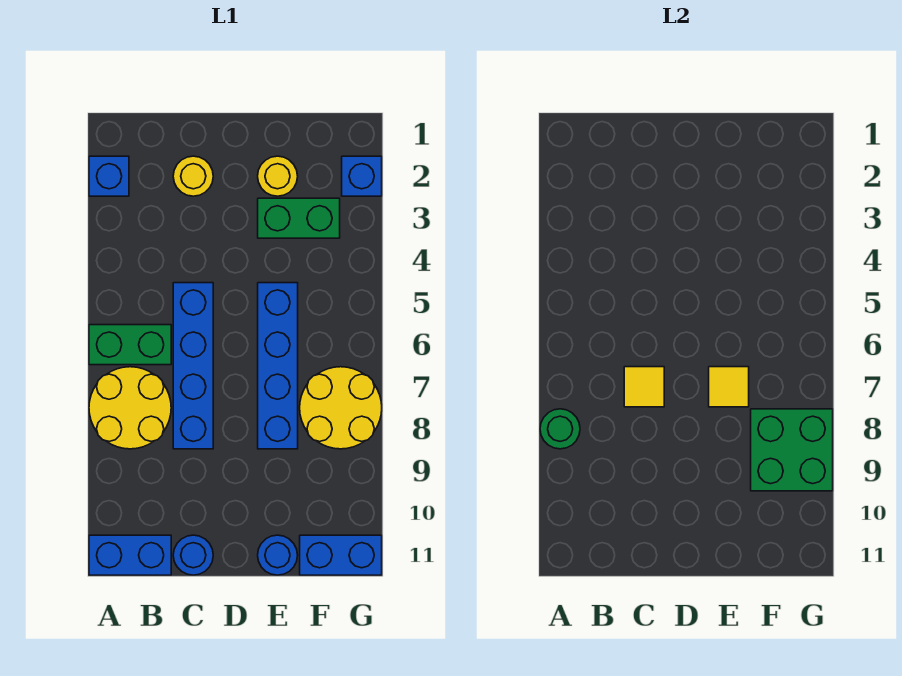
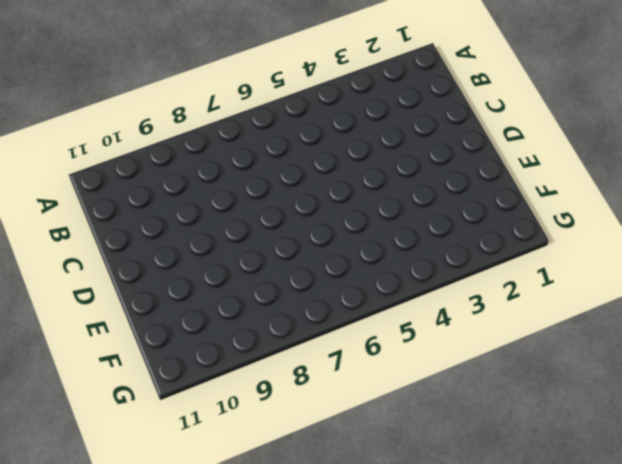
none -> blue 1x1 brick [89,156,129,196]
none -> green 1x2 brick [89,325,171,365]
none -> yellow 2x2 round brick [89,367,171,449]

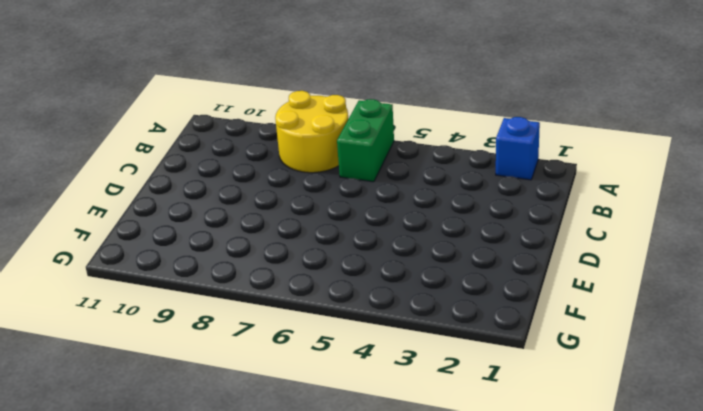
none -> blue 1x2 brick [89,535,171,575]
none -> yellow 1x1 round brick [173,156,213,196]
none -> blue 1x4 brick [173,283,213,449]

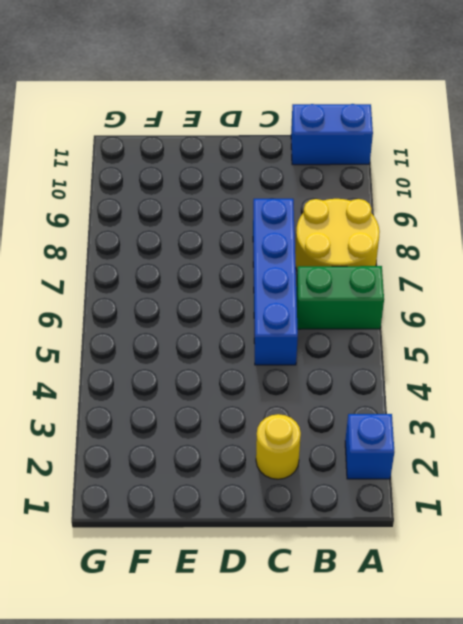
none -> blue 1x1 round brick [173,535,213,575]
none -> yellow 1x1 round brick [258,156,298,196]
none -> green 1x2 brick [258,198,340,238]

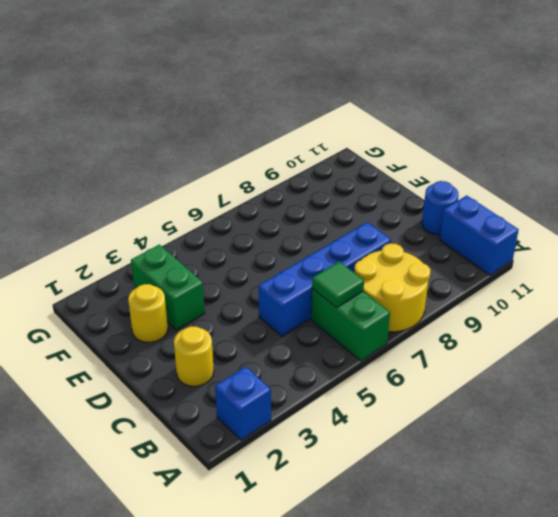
green 1x1 tile [312,261,364,308] -> none
none -> blue 1x4 brick [258,283,298,449]
none -> blue 1x1 round brick [258,535,298,575]
none -> yellow 2x2 round brick [300,367,382,449]

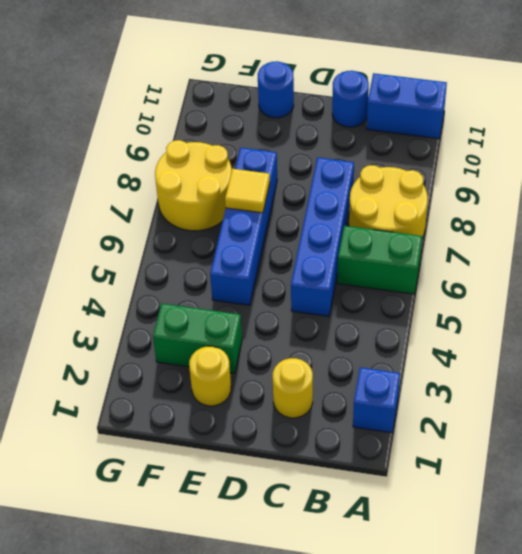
none -> blue 1x2 brick [300,535,382,575]
none -> blue 1x1 brick [342,156,382,196]
none -> green 1x1 round brick [540,409,580,449]

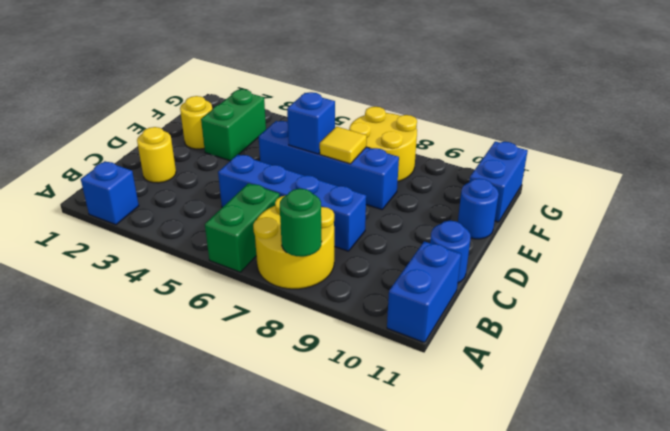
blue 1x1 brick [287,92,335,154] -> blue 1x1 brick moved to [342,156,382,196]
none -> yellow 1x1 tile [624,367,664,407]
none -> green 2x2 brick [751,409,833,491]

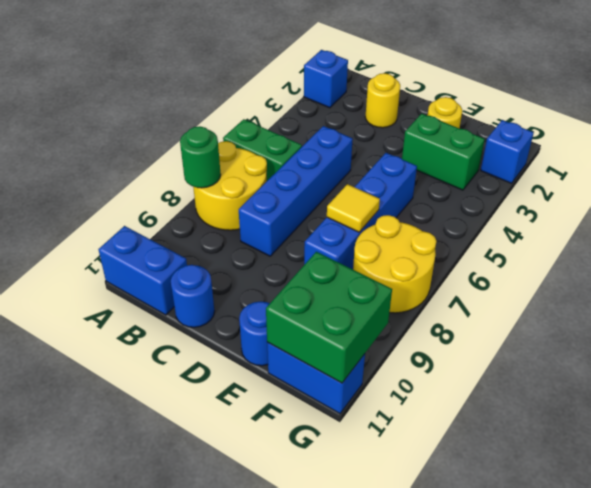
green 2x2 brick [266,252,392,383] -> green 2x2 brick moved to [751,409,833,491]
none -> yellow 1x1 tile [624,367,664,407]

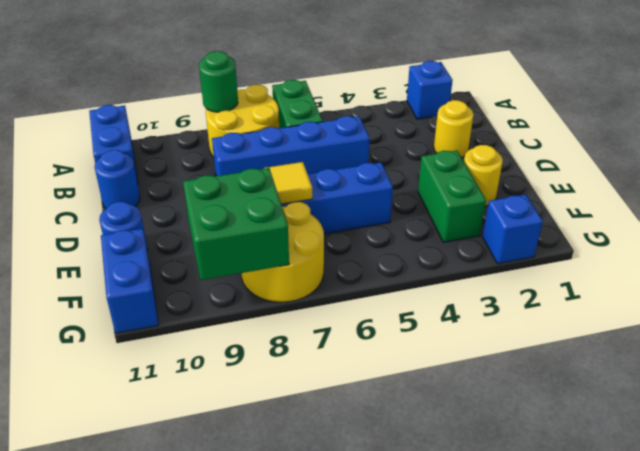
none -> yellow 1x1 tile [624,367,664,407]

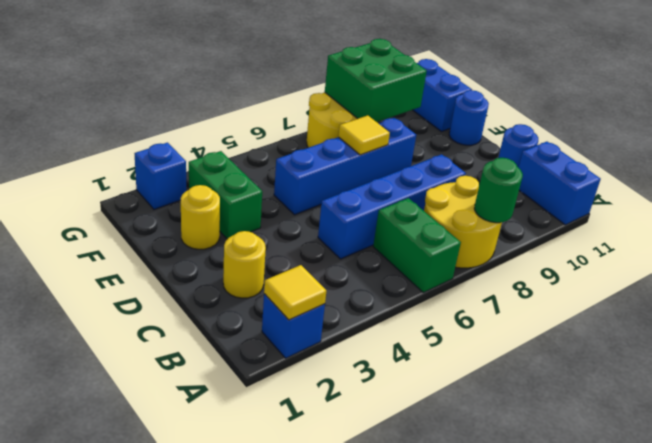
yellow 1x1 tile [264,265,326,320] -> yellow 1x1 tile moved to [624,367,664,407]

